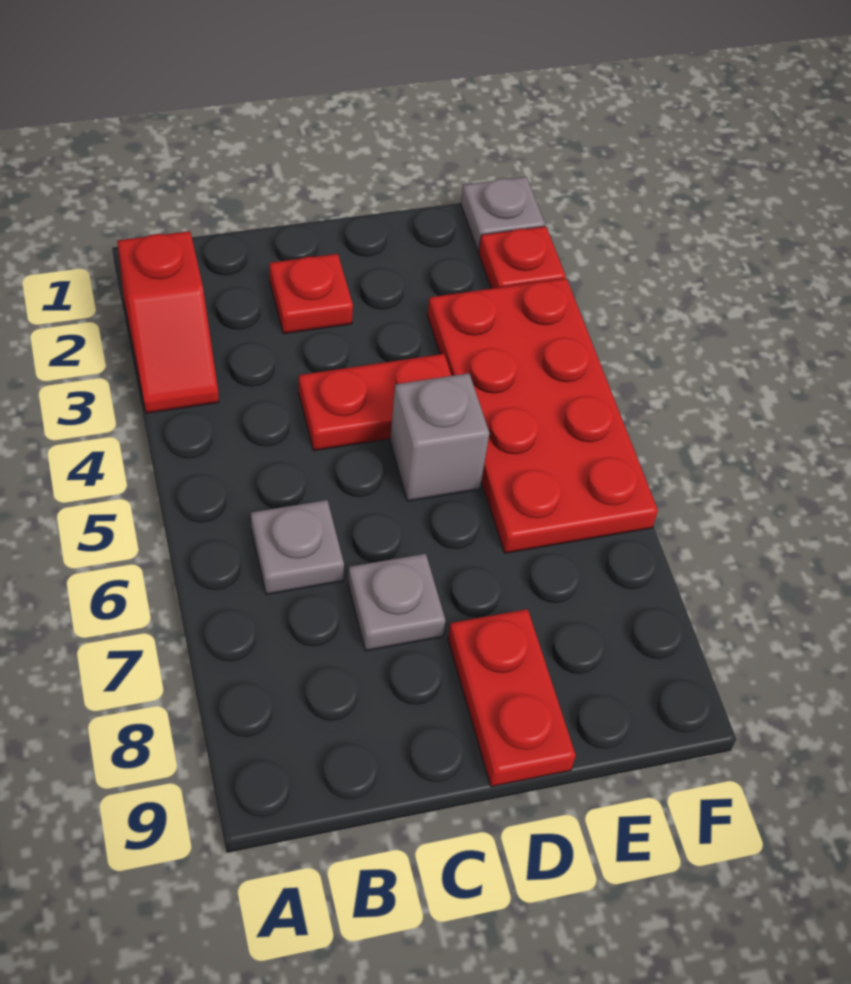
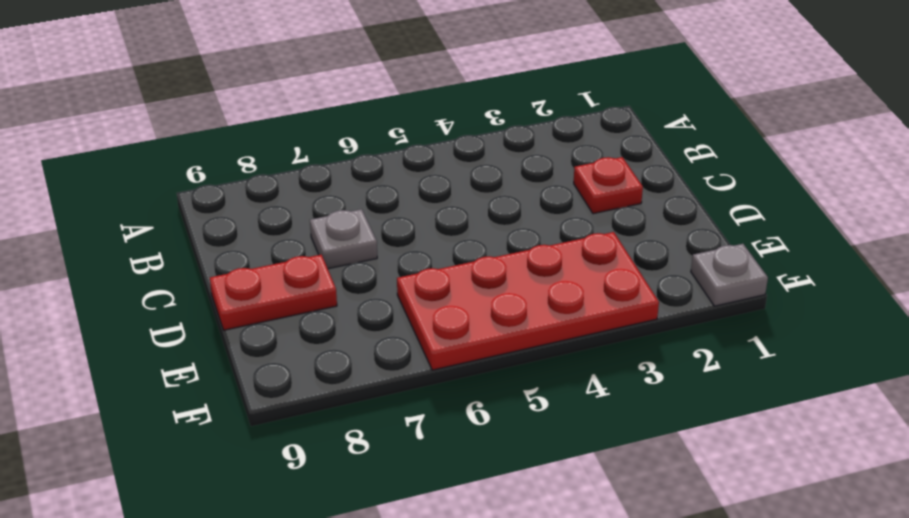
none -> red 1x2 slope [117,231,219,413]
none -> grey 1x1 plate [251,500,344,594]

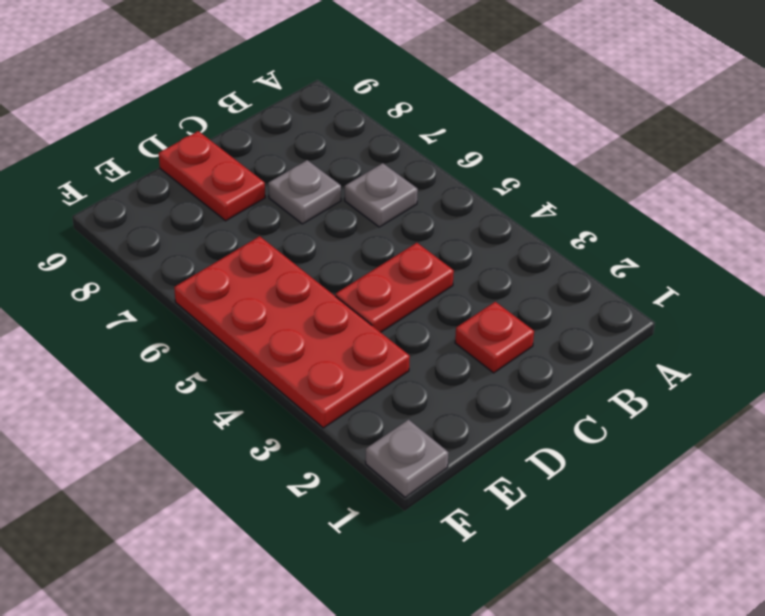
none -> red 1x2 slope [117,231,219,413]
none -> grey 1x1 brick [390,373,489,501]

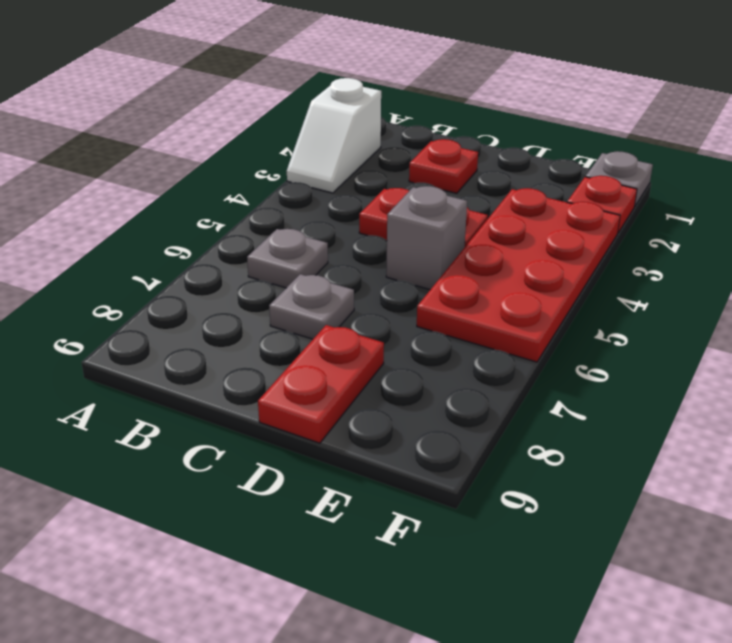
white 1x2 slope [287,78,381,193] -> red 1x2 slope [117,231,219,413]

